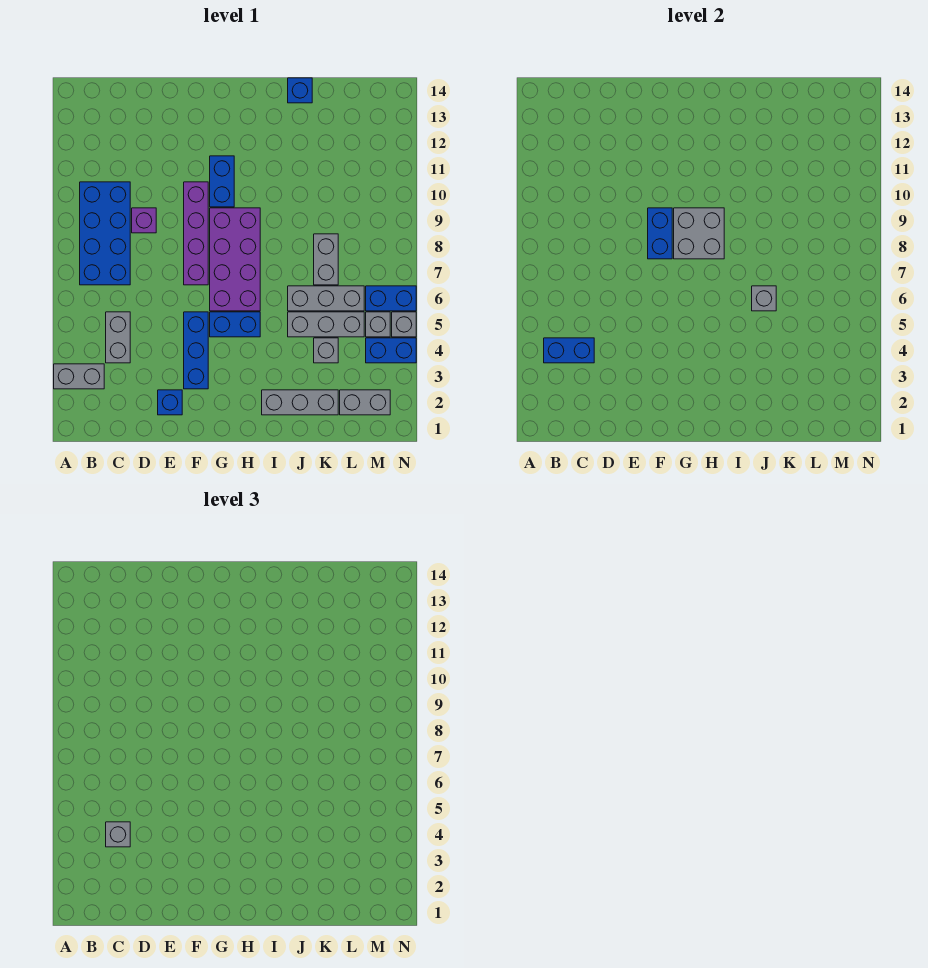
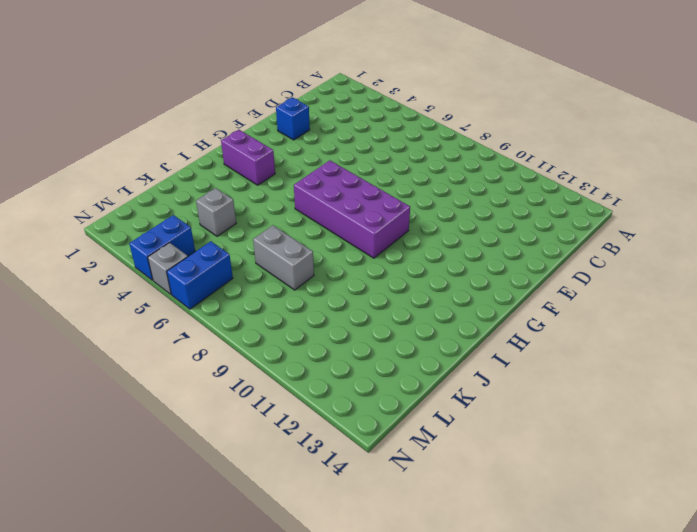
purple 1x2 brick [221,130,275,185] -> none
none -> grey 1x2 brick [54,364,104,389]
none -> blue 2x4 brick [80,182,130,285]
none -> grey 1x2 brick [106,312,130,363]

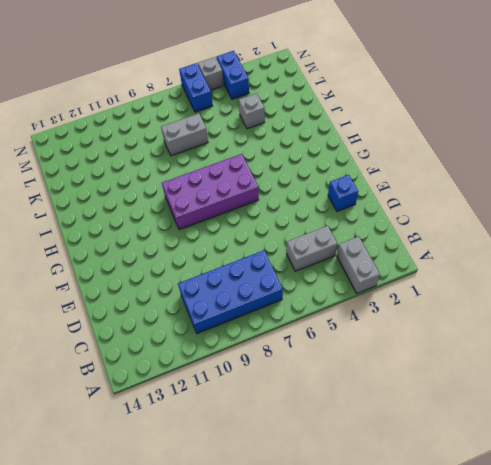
none -> purple 1x1 brick [132,208,156,233]
none -> blue 1x3 brick [184,312,208,389]
none -> purple 1x4 brick [184,182,208,285]

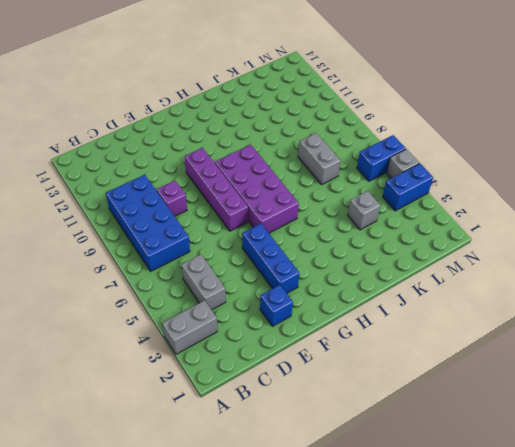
none -> blue 1x2 brick [210,312,260,337]
none -> blue 1x2 brick [210,156,234,207]
none -> grey 1x3 brick [262,390,338,415]

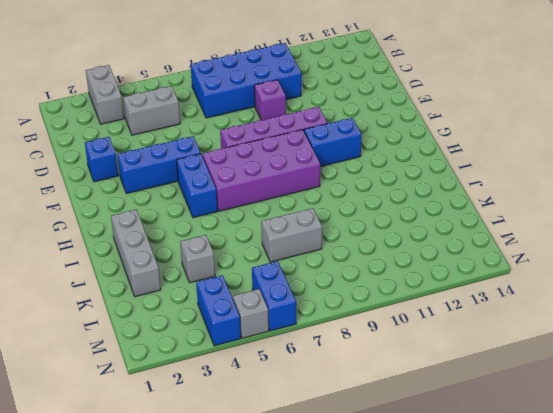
none -> grey 1x3 brick [288,312,364,337]
none -> grey 1x3 brick [288,286,364,311]
none -> blue 1x1 brick [288,78,312,103]

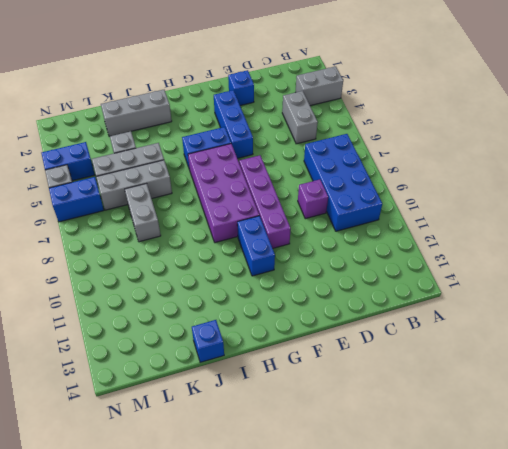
none -> grey 1x2 brick [340,390,390,415]
none -> grey 1x1 brick [366,312,390,337]
none -> blue 1x2 brick [544,338,594,363]

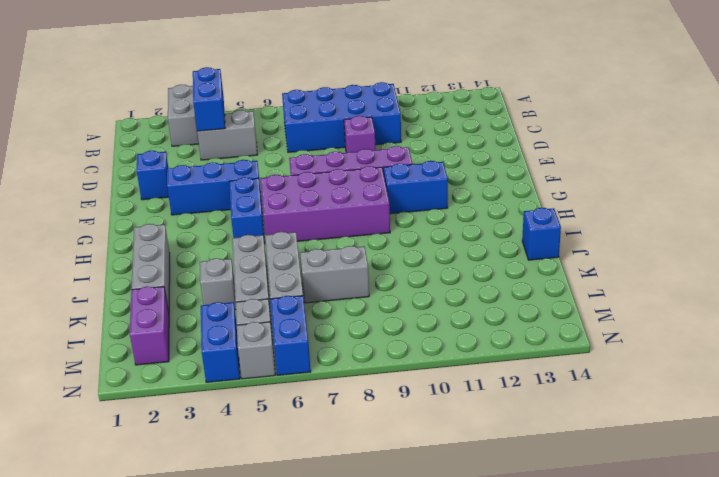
purple 1x2 brick [130,286,169,365] -> grey 1x2 brick [340,390,390,415]
none -> blue 1x2 brick [648,208,672,259]
none -> grey 2x2 brick [674,208,724,259]
none -> grey 1x1 brick [752,286,776,311]

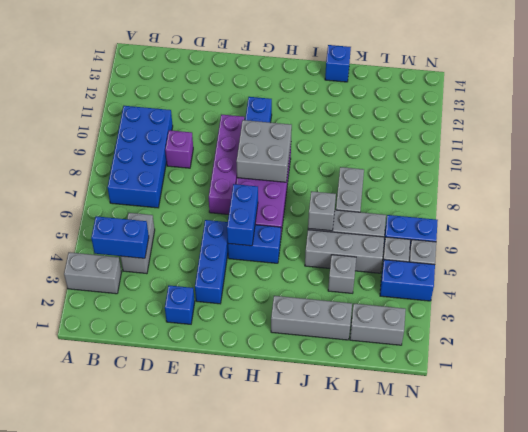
blue 1x2 brick [227,184,258,246] -> blue 1x2 brick moved to [648,208,672,259]
none -> grey 1x1 brick [106,822,130,847]

